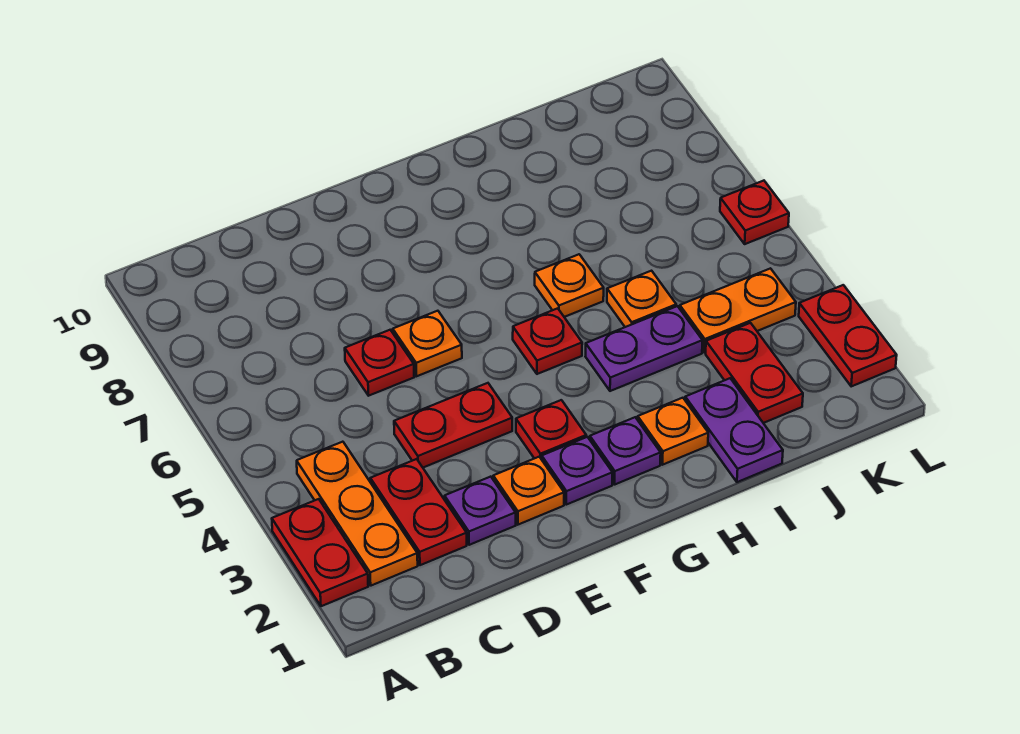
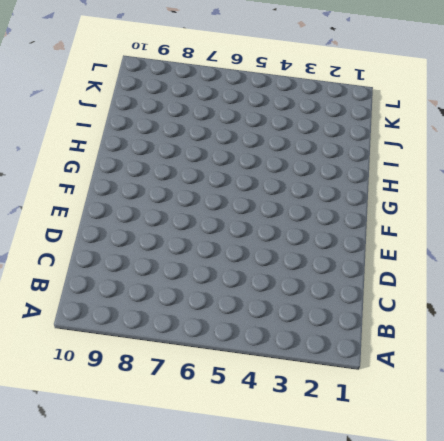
none -> red 1x2 plate [272,499,368,606]
none -> orange 1x3 plate [297,442,418,586]
none -> red 1x2 plate [370,459,467,565]

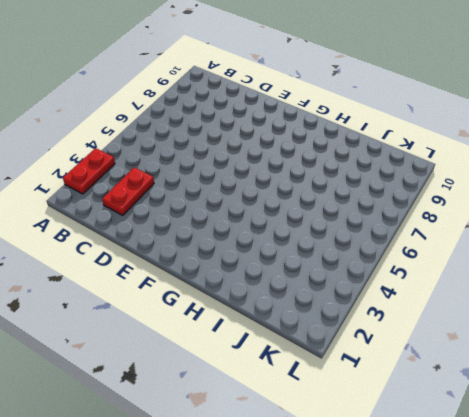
none -> orange 1x3 plate [297,442,418,586]
none -> purple 1x1 plate [445,477,516,545]
none -> red 1x2 plate [394,383,512,467]

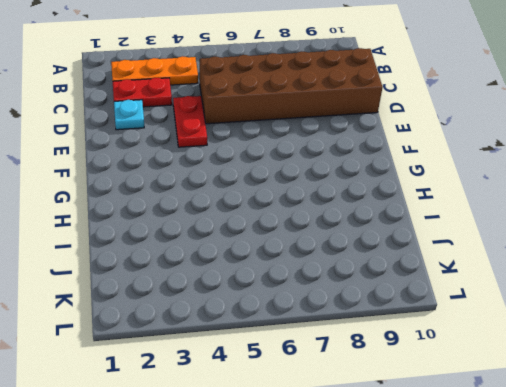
brown 2x6 brick [200,48,383,124] -> red 1x1 plate [345,330,414,396]
cyan 1x1 plate [114,100,144,130] -> purple 1x1 plate [445,477,516,545]
none -> red 1x2 plate [272,499,368,606]
none -> orange 1x1 plate [493,457,564,525]
none -> orange 1x1 plate [393,311,462,376]

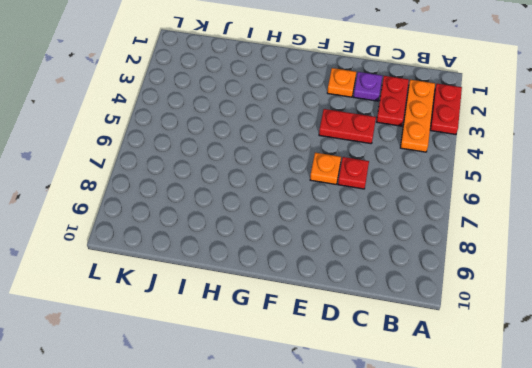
none -> purple 1x1 plate [542,437,613,505]
none -> red 1x1 plate [516,400,586,459]
none -> purple 1x1 plate [590,417,661,484]

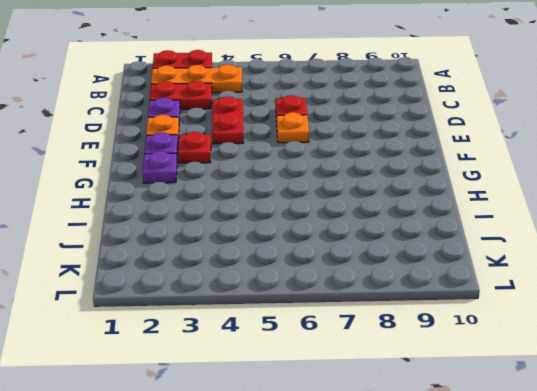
none -> red 1x1 plate [513,308,582,374]
none -> orange 1x1 plate [638,398,708,465]
none -> purple 1x2 plate [586,306,703,391]

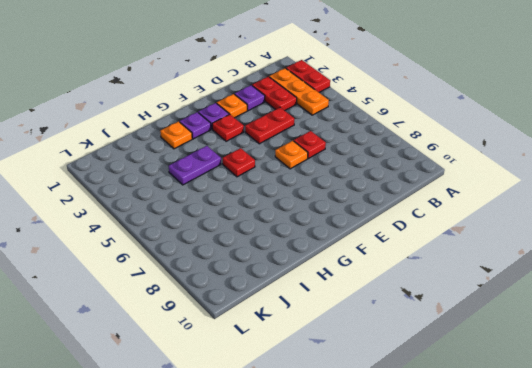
none -> orange 1x1 plate [535,254,604,317]
none -> purple 1x2 plate [685,378,783,482]
none -> orange 1x1 plate [607,271,676,327]

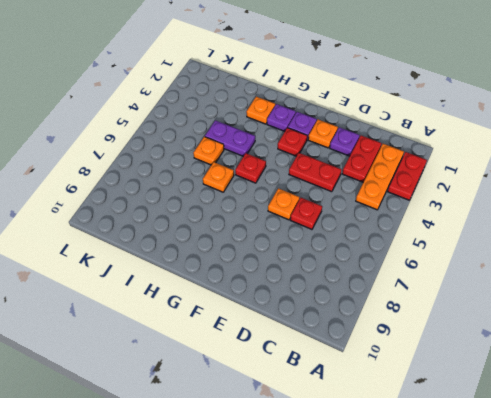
none -> purple 1x2 plate [685,378,783,482]
none -> red 1x2 plate [706,323,803,423]
none -> orange 1x2 plate [680,268,796,353]

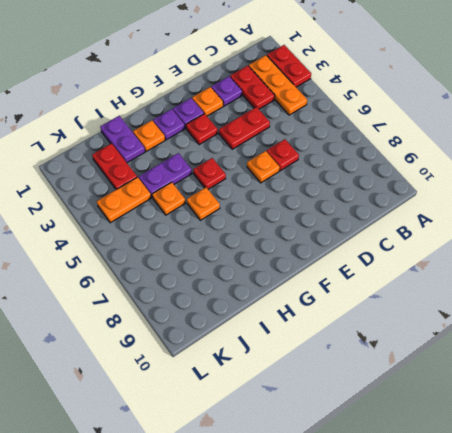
none -> red 1x2 plate [799,285,897,386]
none -> red 1x1 plate [720,181,789,244]

